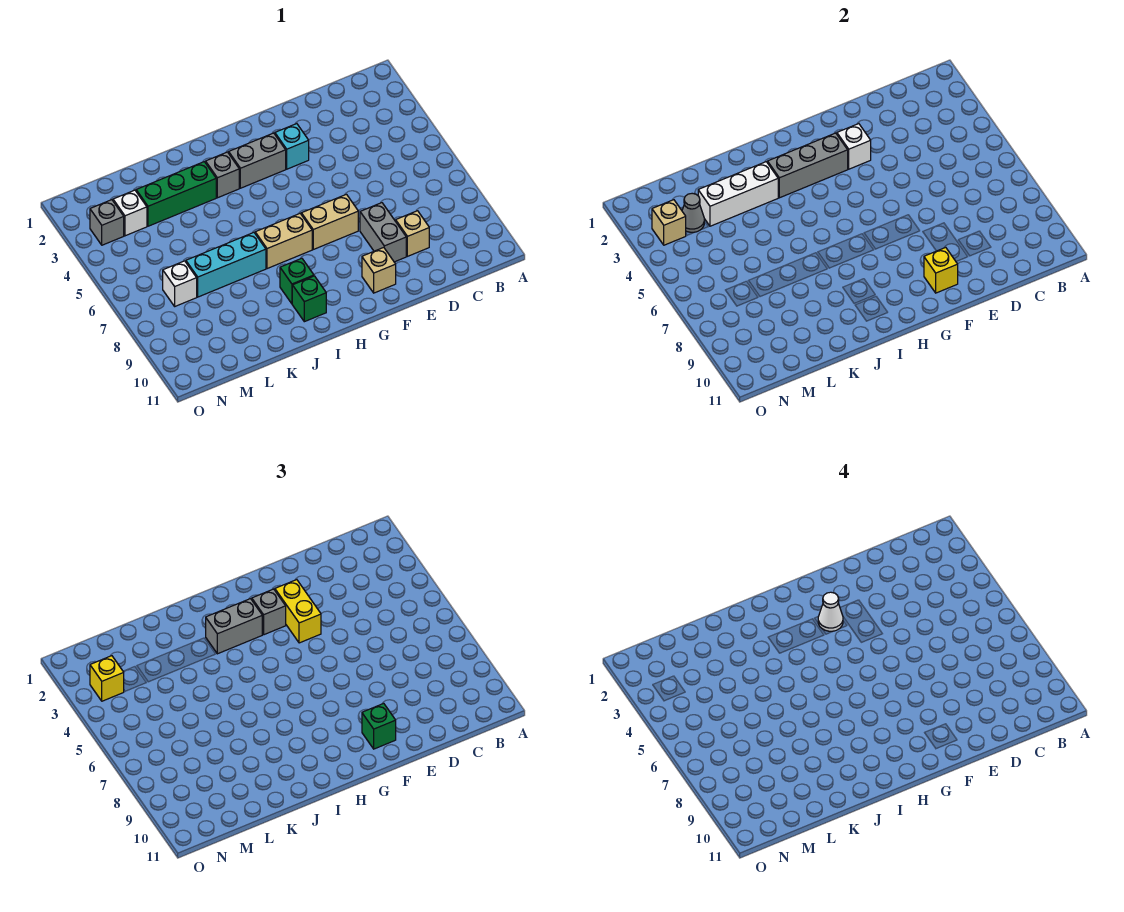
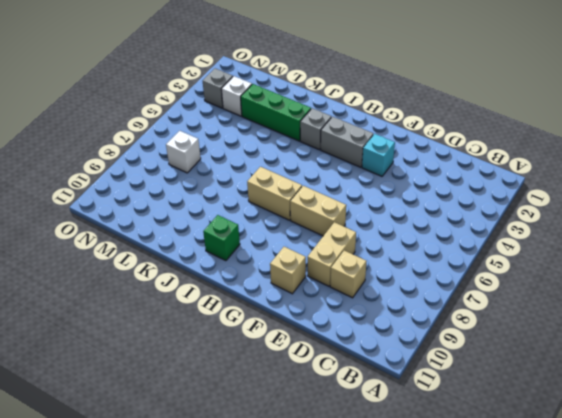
tan 1x2 brick [308,222,356,286] -> grey 1x2 brick [360,203,406,262]
none -> green 1x1 brick [280,258,314,304]
none -> cyan 1x3 brick [186,233,266,297]
none -> white 1x1 brick [837,124,871,169]

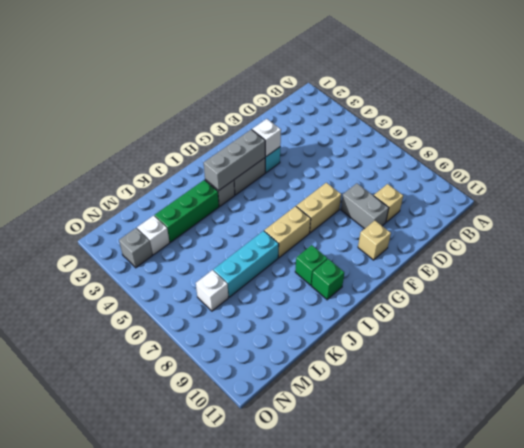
none -> yellow 1x1 brick [924,247,958,293]
none -> white 1x3 brick [698,162,778,226]
none -> grey 1x1 cone [682,193,704,232]

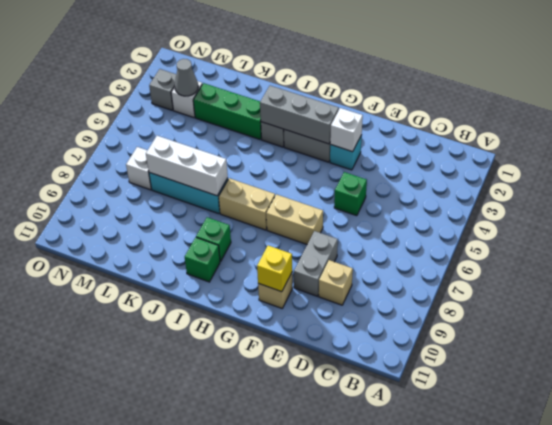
green 1x1 brick [334,172,367,216] -> green 1x1 brick moved to [362,703,396,749]
white 1x3 brick [146,136,228,196] -> white 1x3 brick moved to [698,162,778,226]
none -> tan 1x1 brick [652,200,686,245]
none -> yellow 1x2 brick [275,580,321,643]
none -> grey 1x1 brick [252,589,286,635]

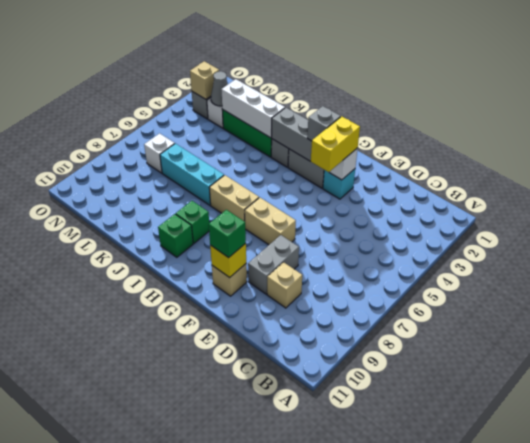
none -> grey 1x2 brick [206,599,262,654]
none -> yellow 1x1 brick [90,656,124,701]
none -> white 1x1 cone [818,592,843,632]

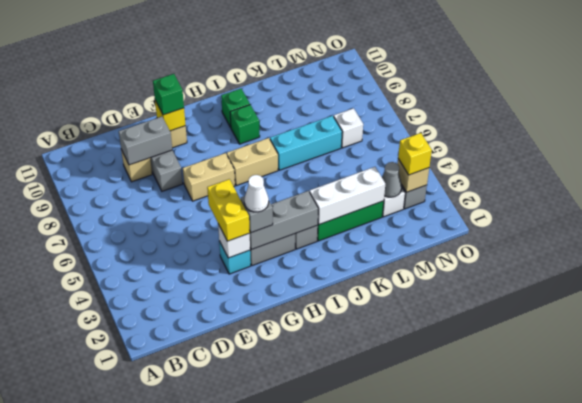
grey 1x2 brick [119,117,172,165] -> grey 1x2 brick moved to [206,599,262,654]

